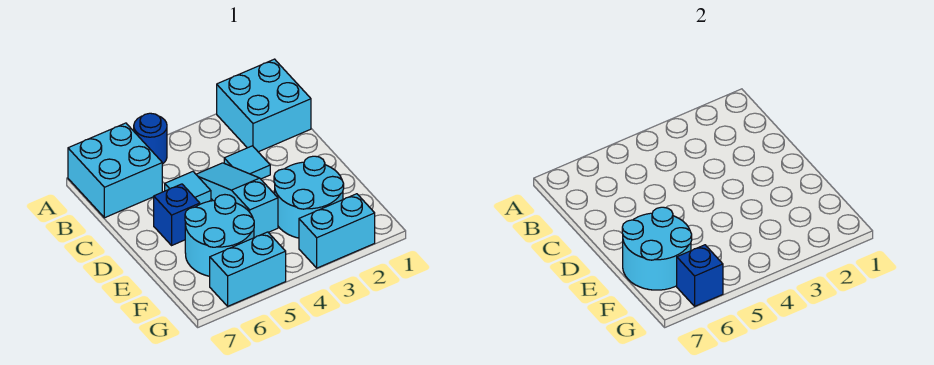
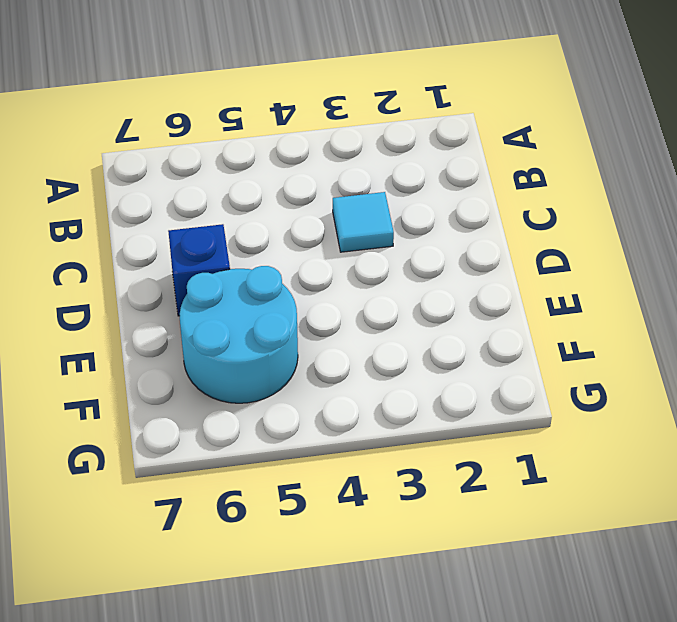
none -> cyan 2x2 brick [217,59,311,152]
none -> blue 1x1 round brick [134,113,167,164]
none -> cyan 2x2 brick [68,123,162,218]

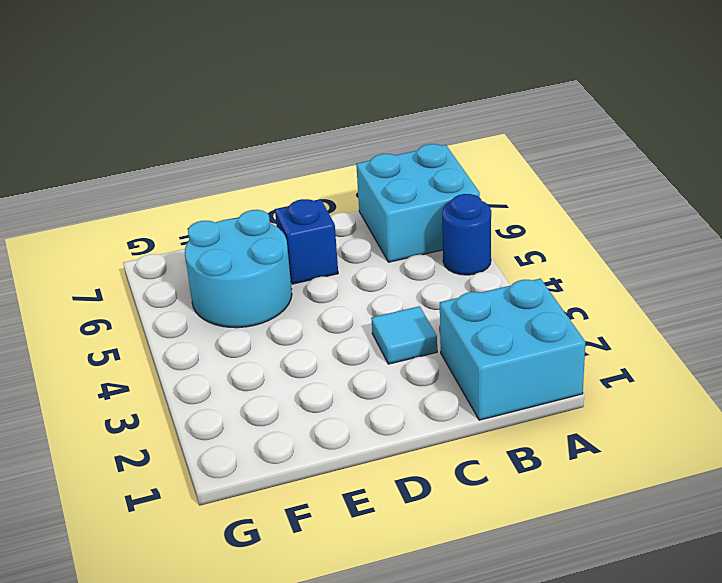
none -> cyan 1x3 slope [196,163,278,238]
none -> cyan 1x1 tile [165,172,211,204]
none -> cyan 2x2 round brick [274,156,344,238]

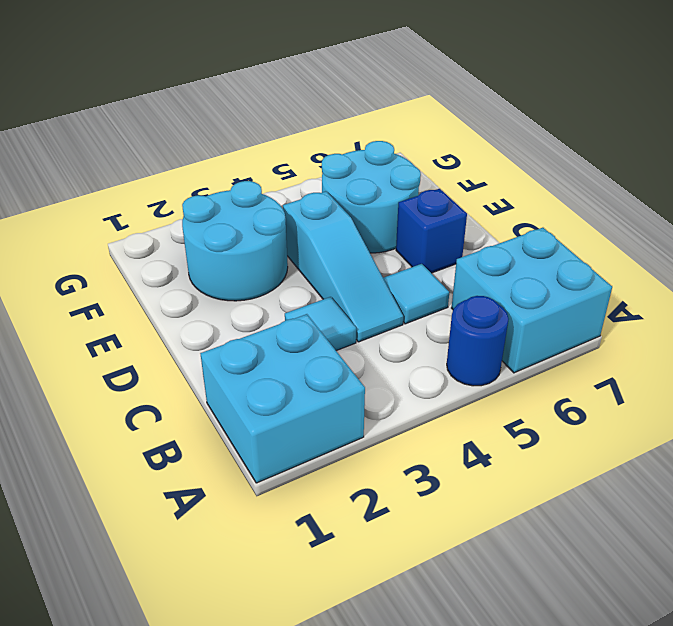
none -> cyan 1x2 brick [299,194,375,268]
none -> cyan 1x2 brick [210,232,286,306]
none -> cyan 2x2 round brick [622,207,692,290]

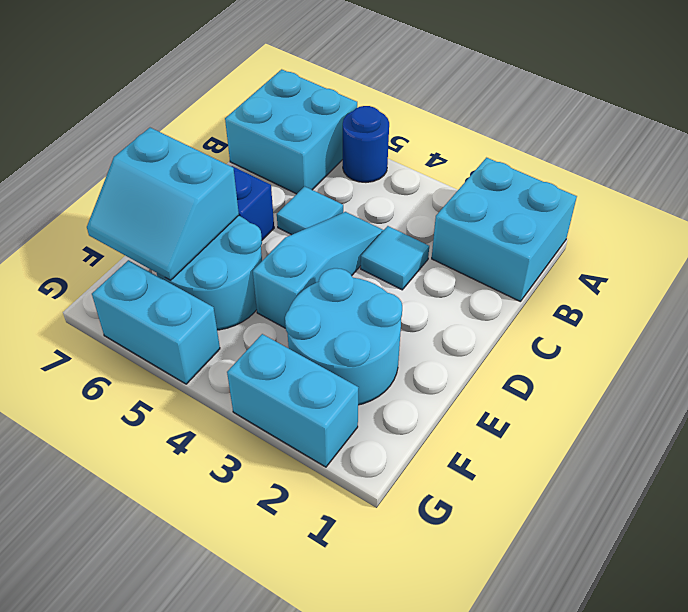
cyan 2x2 slope [87,128,239,280] -> cyan 2x2 round brick [622,207,692,290]
none -> blue 1x1 brick [677,245,723,306]

